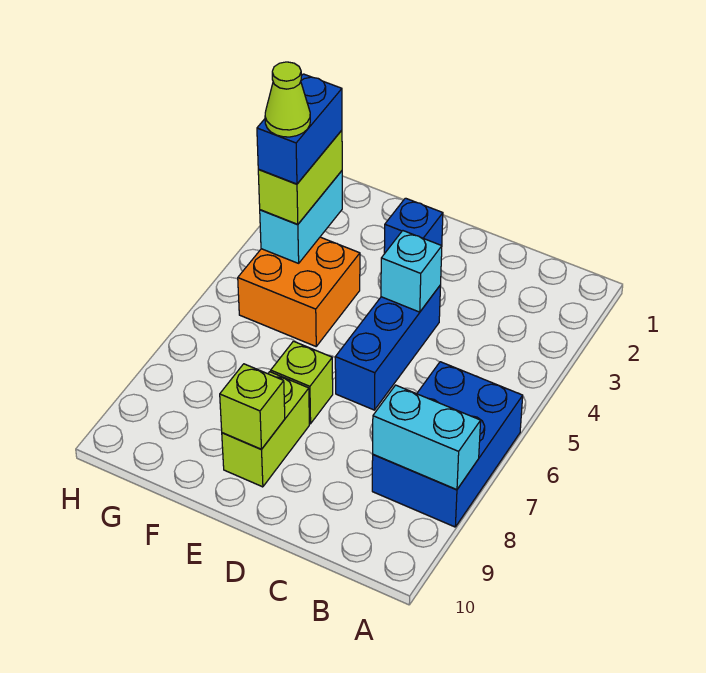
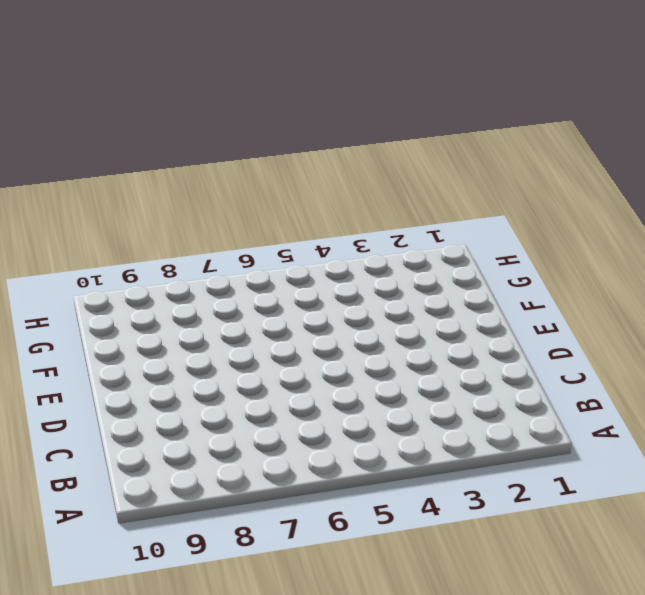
none -> blue 2x3 brick [372,362,523,527]
none -> blue 1x3 brick [335,285,441,410]
none -> blue 1x1 brick [384,198,443,254]

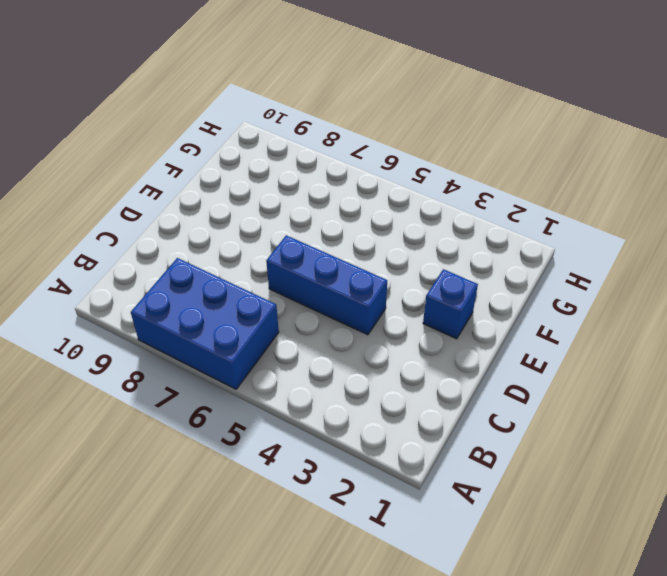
none -> lime 1x1 brick [271,341,333,424]
none -> lime 1x2 brick [222,372,309,487]
none -> orange 2x2 brick [238,237,360,346]

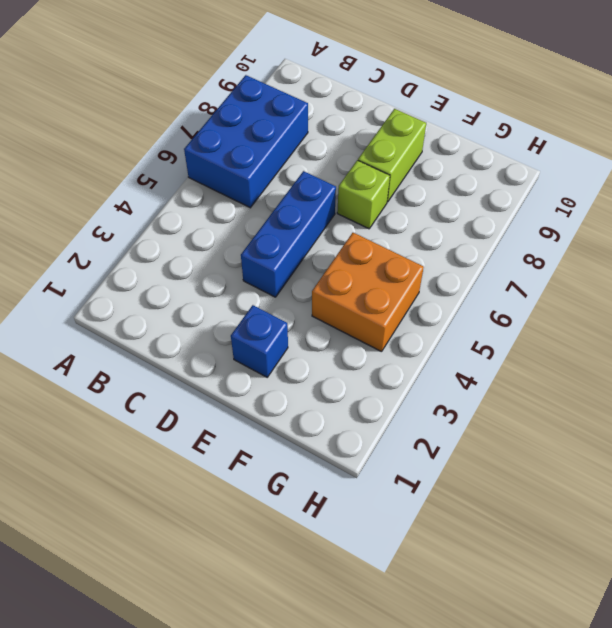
none -> cyan 1x2 brick [373,385,481,490]
none -> cyan 1x1 brick [381,231,442,312]
none -> lime 1x1 brick [220,364,285,449]

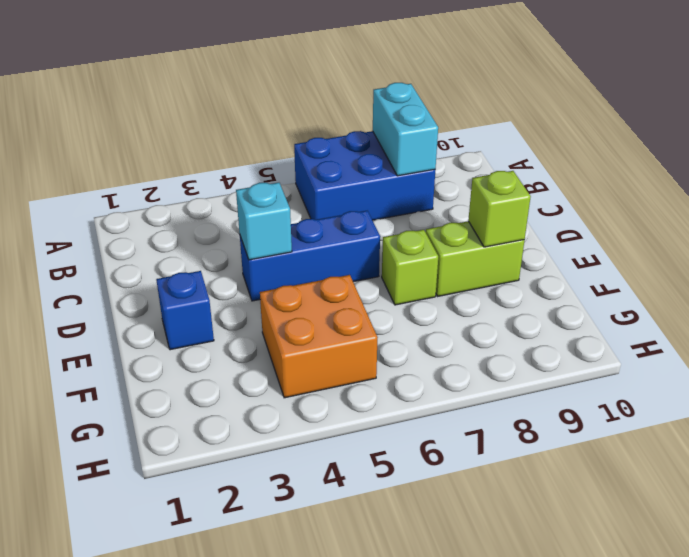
none -> cyan 1x2 brick [260,171,342,263]
none -> lime 1x2 brick [258,130,342,225]
none -> blue 1x2 brick [257,74,342,184]

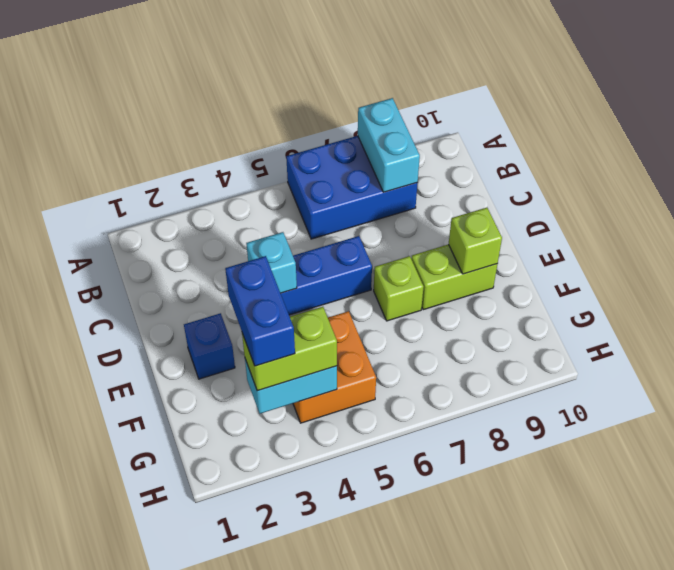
blue 1x2 brick [225,256,295,366] -> blue 1x2 brick turned to [257,74,342,184]
none -> lime 1x1 cone [265,62,310,137]

